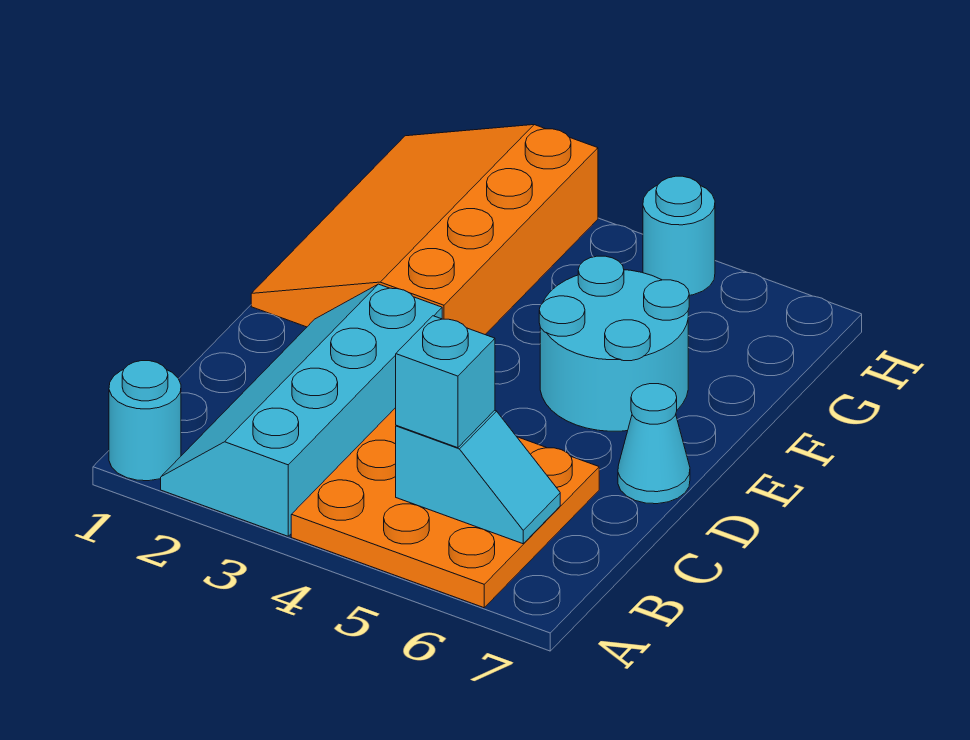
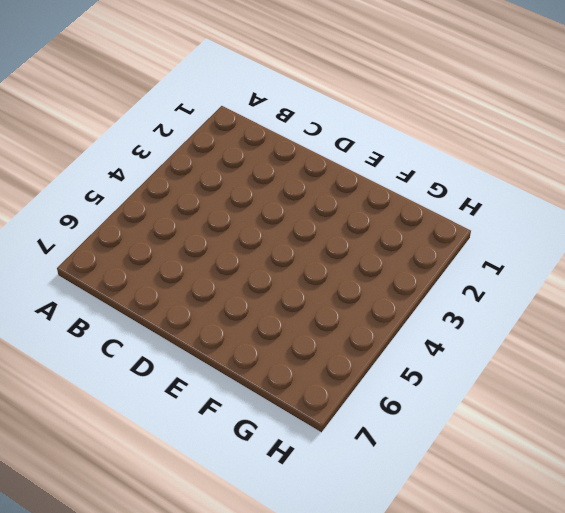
none -> cyan 1x1 round brick [109,361,181,481]
none -> cyan 2x4 slope [161,284,442,536]

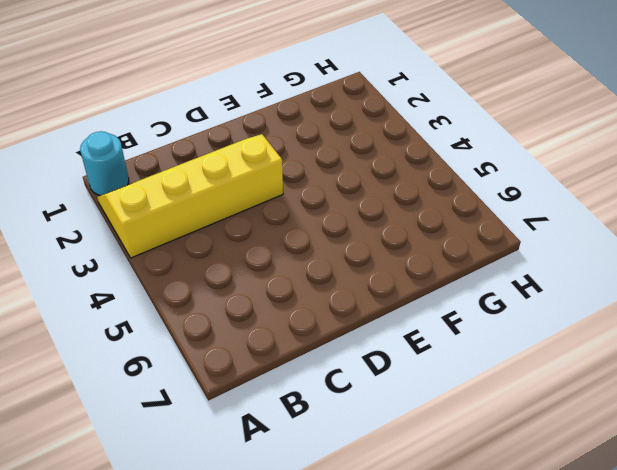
yellow 2x4 slope [97,134,283,258] -> cyan 2x4 slope [161,284,442,536]
none -> orange 3x3 plate [291,408,599,608]
none -> cyan 1x1 cone [618,384,690,504]

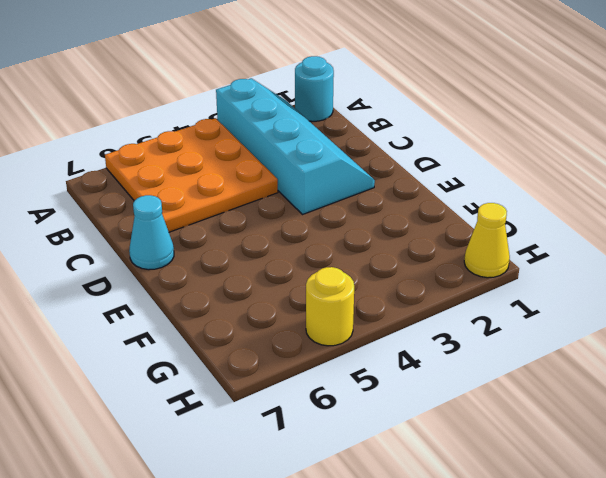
yellow 1x1 cone [464,203,510,278] -> orange 3x4 slope [251,125,598,334]
yellow 1x1 round brick [306,267,354,346] -> cyan 1x1 round brick [643,176,715,295]
none -> cyan 2x2 round brick [539,256,689,431]
none -> cyan 1x2 slope [396,410,560,544]

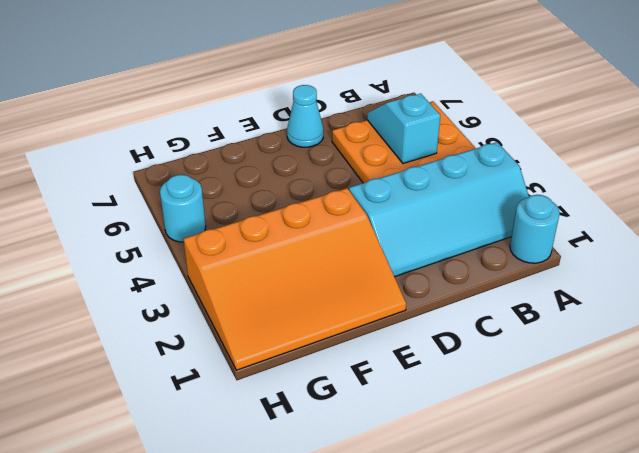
none -> cyan 2x2 round brick [539,256,689,431]
none -> cyan 1x1 brick [396,316,495,448]

